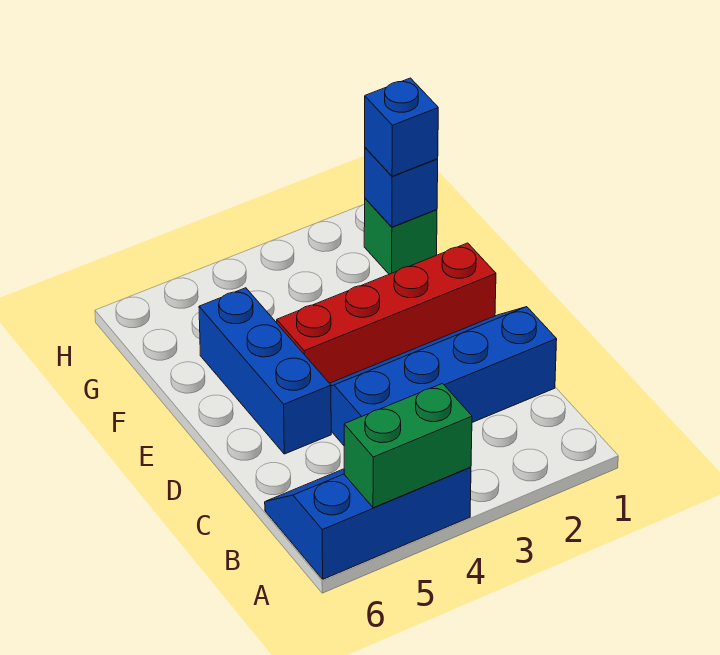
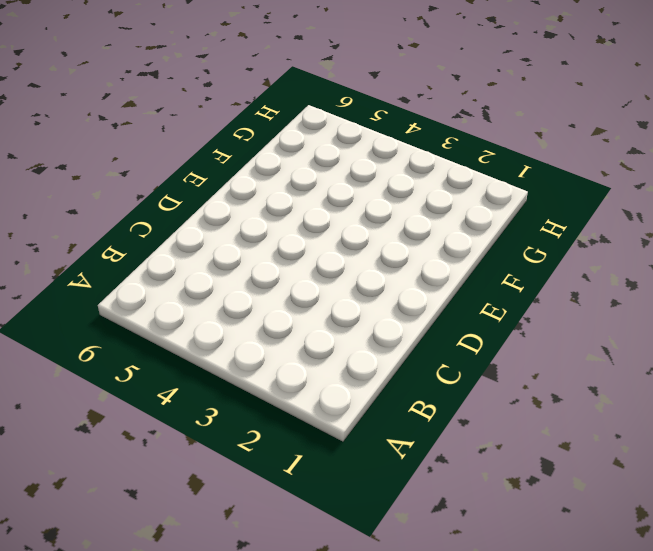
none -> blue 2x3 slope [265,467,471,579]
none -> blue 2x4 slope [330,307,557,445]

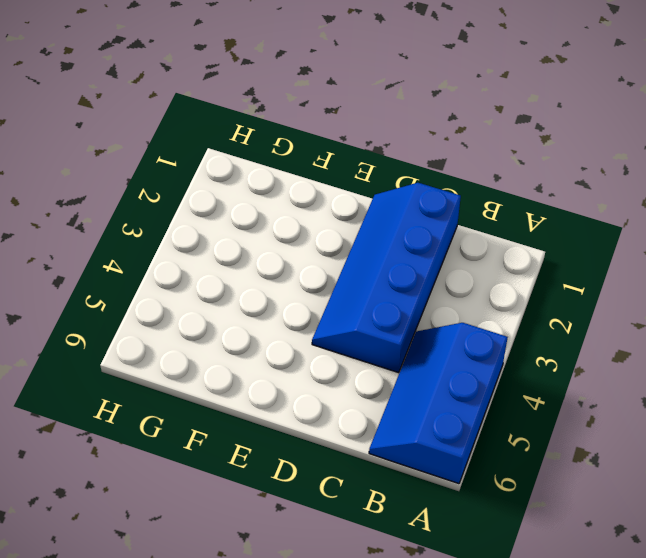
none -> blue 1x3 brick [199,288,331,454]
none -> red 1x4 brick [277,243,496,383]

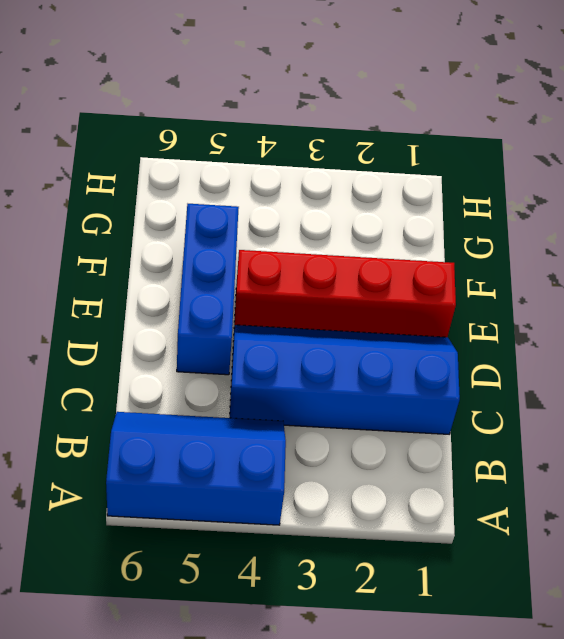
none -> green 1x1 brick [364,198,437,274]
none -> green 1x2 brick [344,384,472,508]

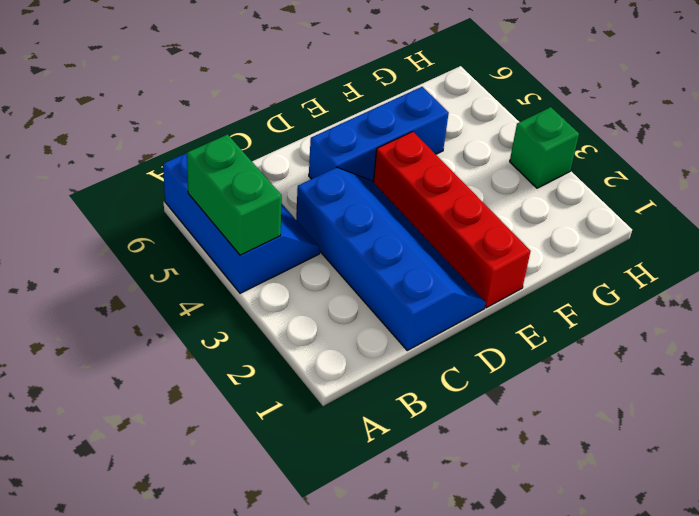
green 1x1 brick [510,107,579,188] -> green 1x1 brick moved to [364,198,437,274]
none -> blue 1x1 brick [365,148,438,227]
none -> blue 1x1 brick [365,78,438,176]

